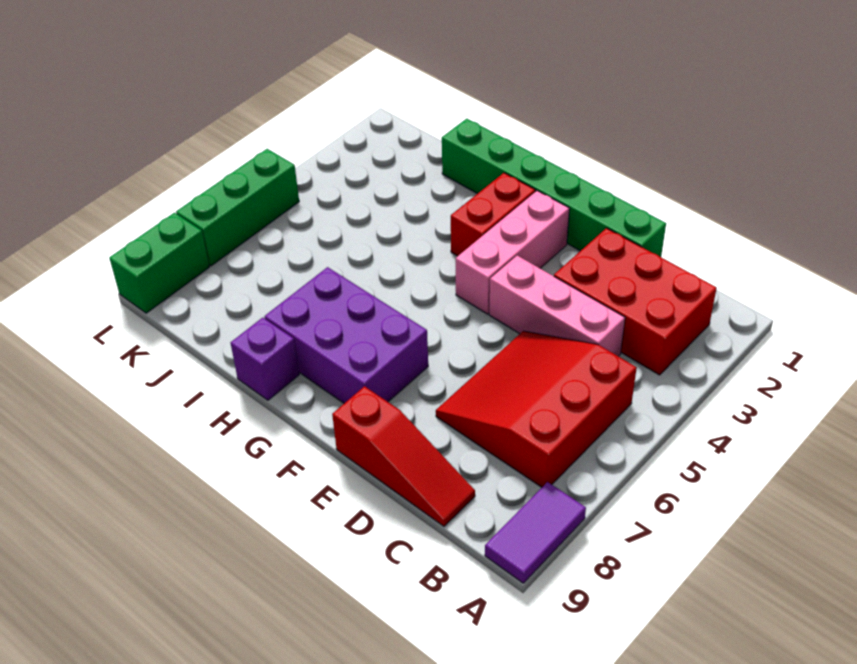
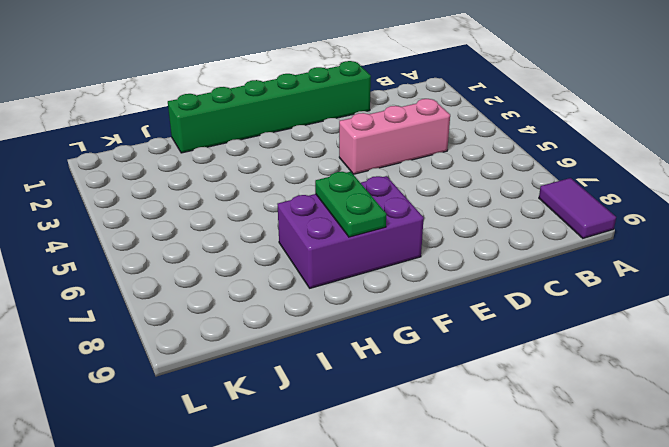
green 1x2 plate [315,172,386,237] -> none
none -> red 2x3 brick [554,228,717,375]
none -> red 3x3 slope [436,331,637,487]
none -> red 1x3 slope [332,386,475,526]

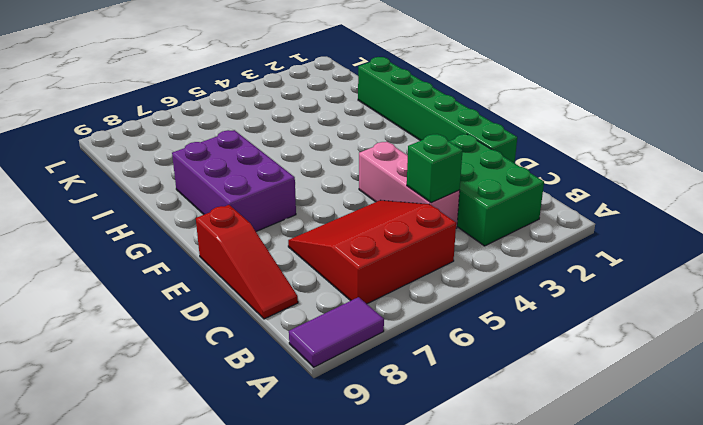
green 2x3 brick [449,134,544,246] -> red 2x3 brick [554,228,717,375]
green 1x1 brick [407,134,463,203] -> none
none -> pink 1x3 brick [456,191,570,314]
none -> red 1x2 brick [451,173,535,256]
none -> purple 1x1 brick [231,318,299,400]

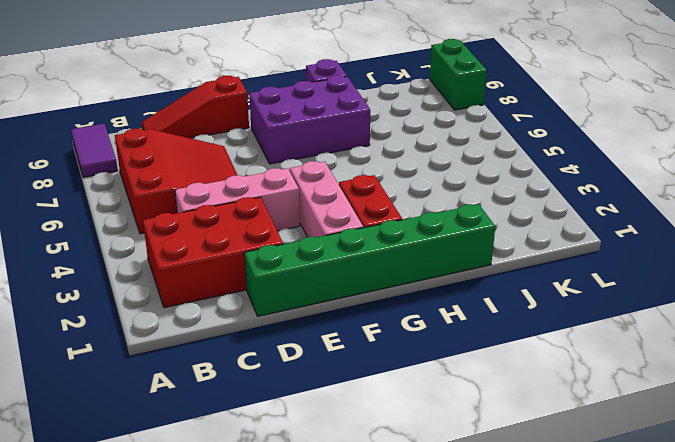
none -> green 1x3 brick [176,149,299,266]

